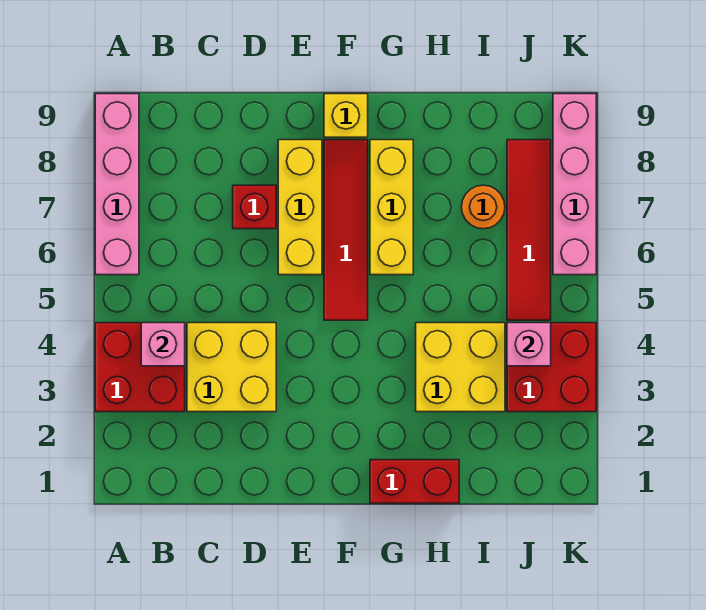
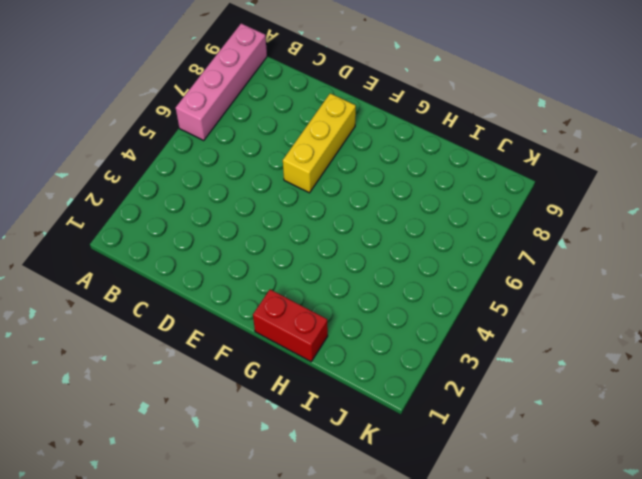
none -> red 2x2 brick [95,323,185,412]
none -> yellow 2x2 brick [187,323,276,412]
none -> red 1x1 brick [233,185,276,229]

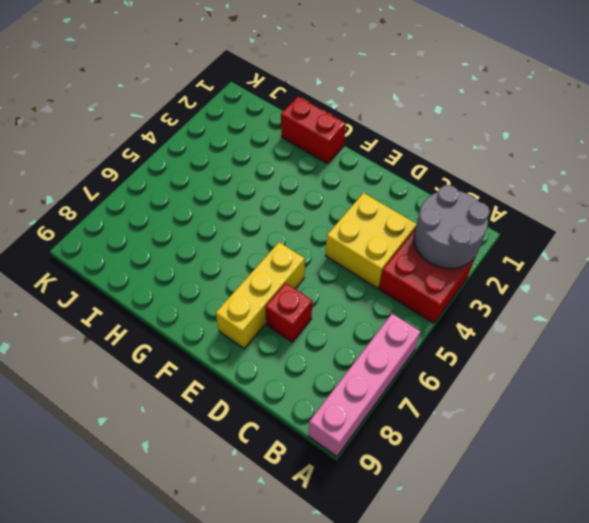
grey 2x2 round brick [414,185,490,268] -> none
none -> red 1x4 tile [324,140,368,320]
none -> yellow 1x1 brick [324,94,368,137]
none -> yellow 1x3 brick [370,140,413,275]

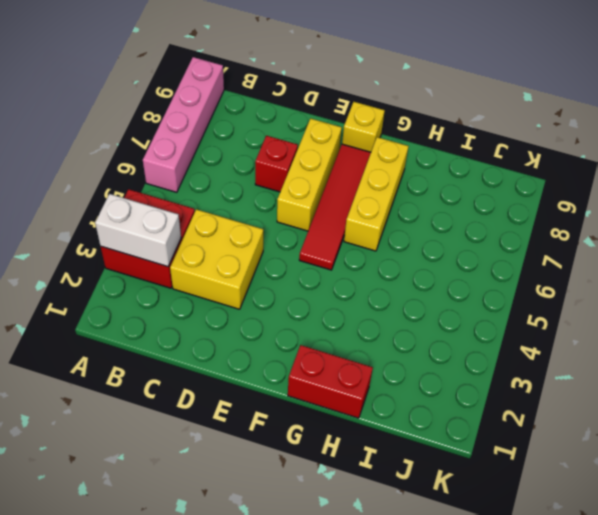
white 1x2 brick [95,194,181,267] -> none
none -> yellow 2x2 brick [416,323,505,412]
none -> orange 1x1 round brick [461,185,505,229]
none -> red 2x2 brick [507,323,596,412]

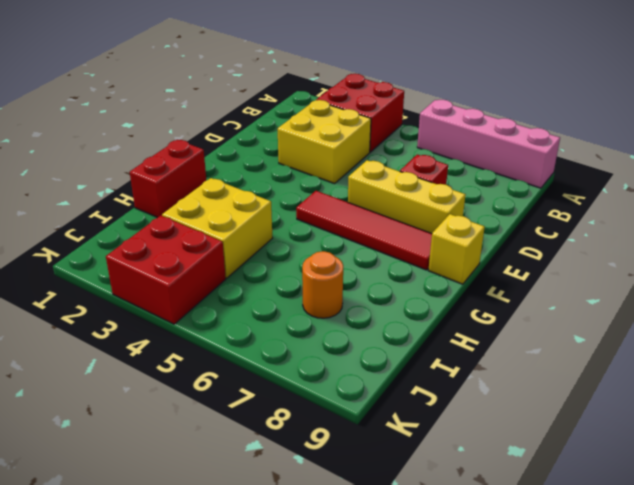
none -> yellow 1x3 brick [370,140,413,275]
none -> red 1x4 tile [507,140,551,320]
none -> pink 1x4 brick [553,94,596,275]

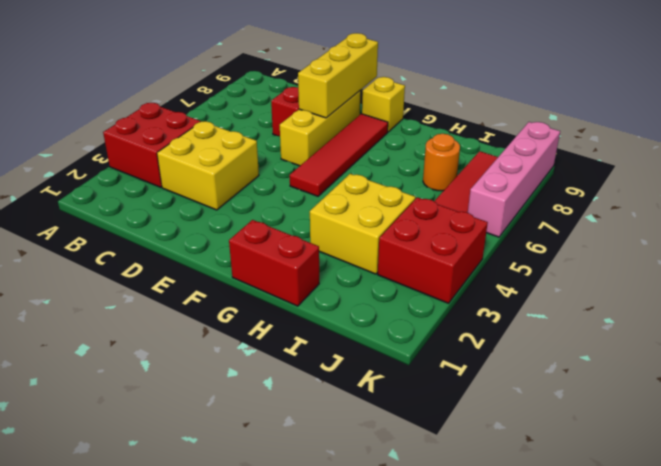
yellow 1x3 brick [298,33,378,118] -> yellow 1x3 brick moved to [370,140,413,275]
none -> pink 1x4 brick [95,94,139,275]
none -> pink 1x1 brick [141,323,185,366]
none -> pink 1x1 brick [507,323,551,366]

